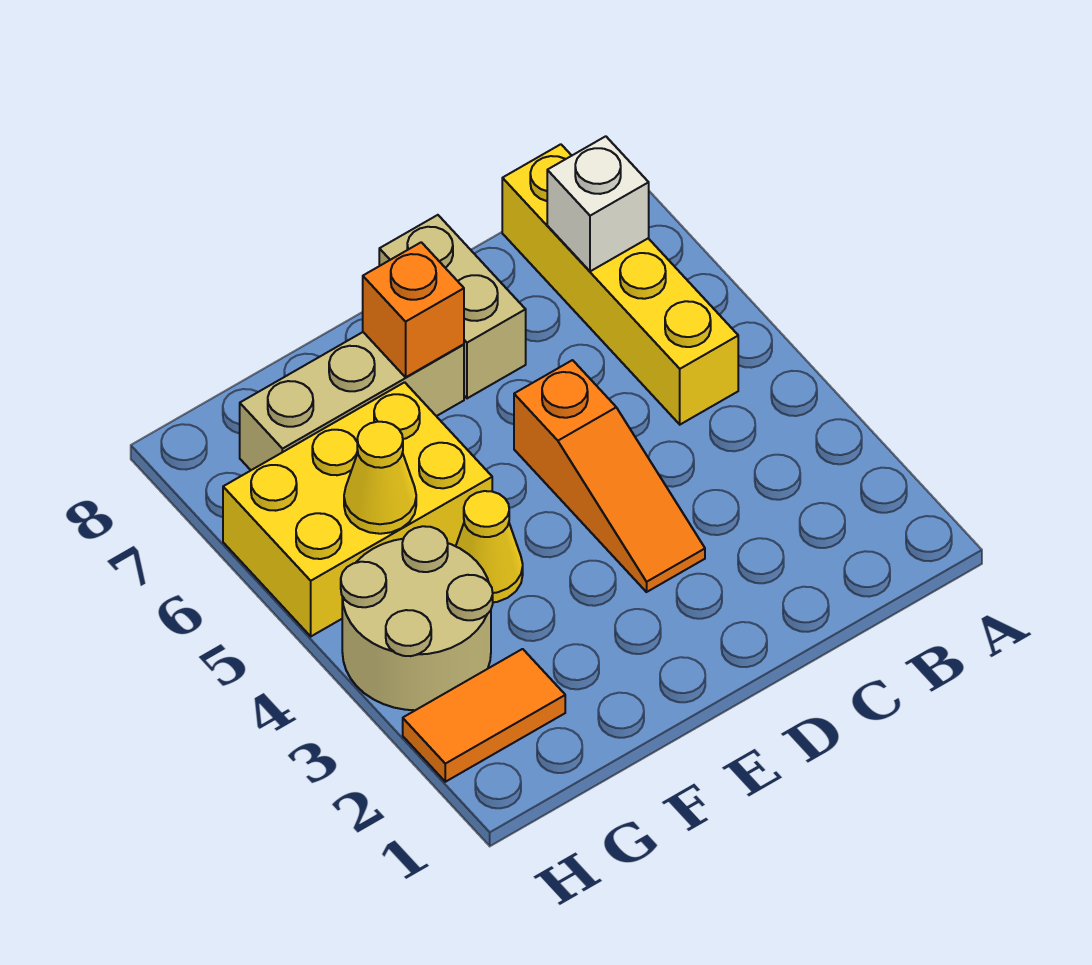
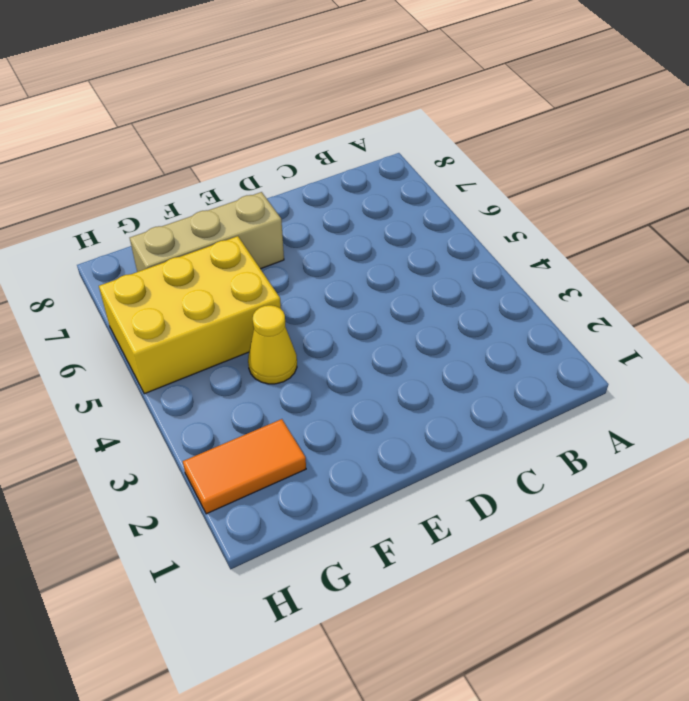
none -> yellow 1x4 brick [502,144,738,424]
none -> orange 1x3 slope [514,360,705,592]

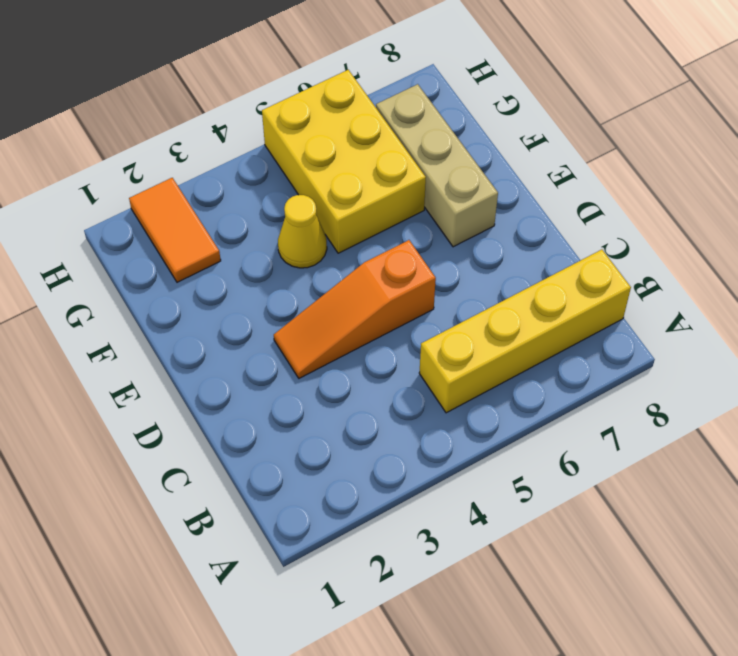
none -> tan 1x2 brick [379,215,526,398]
none -> tan 2x2 round brick [341,526,493,710]

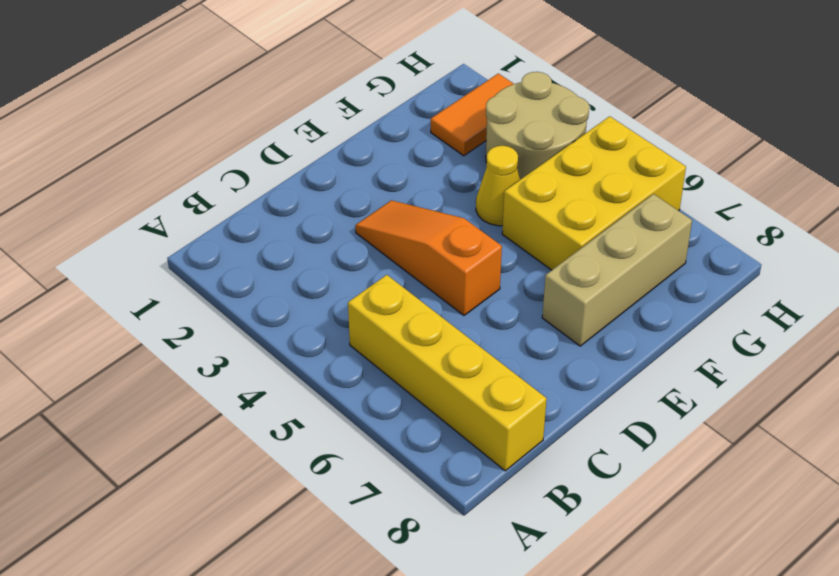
none -> tan 1x2 brick [379,215,526,398]
none -> white 1x1 brick [547,136,649,271]

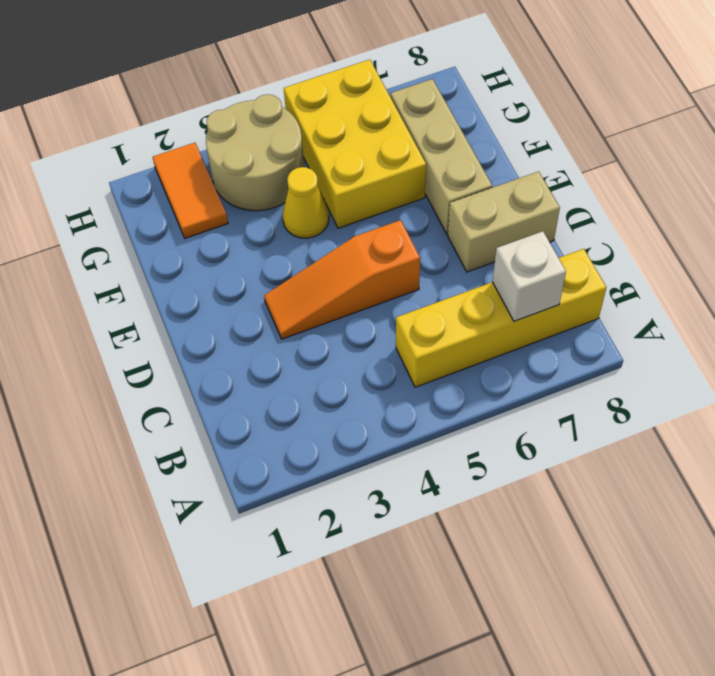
none -> orange 1x1 brick [363,242,464,377]
none -> yellow 1x1 cone [344,422,416,534]

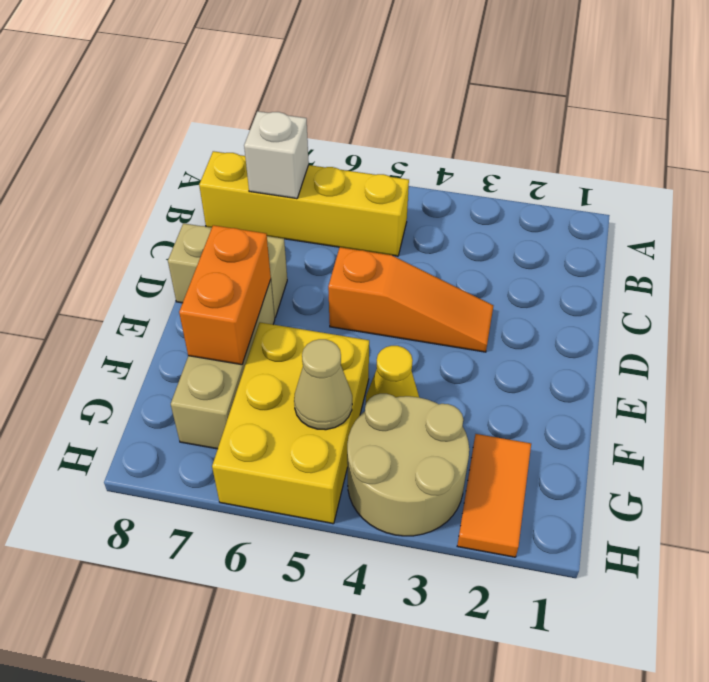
orange 1x2 brick [179,225,271,365] -> orange 1x1 brick [363,242,464,377]
tan 1x1 cone [294,339,352,430] -> yellow 1x1 cone [344,422,416,534]

